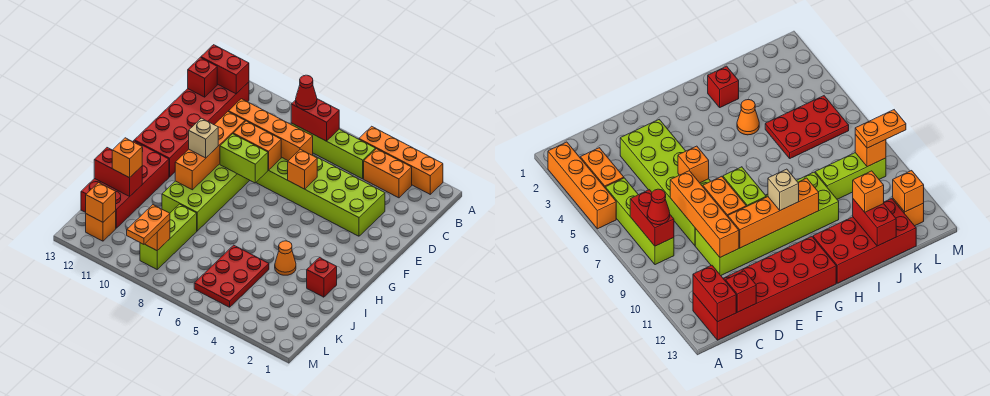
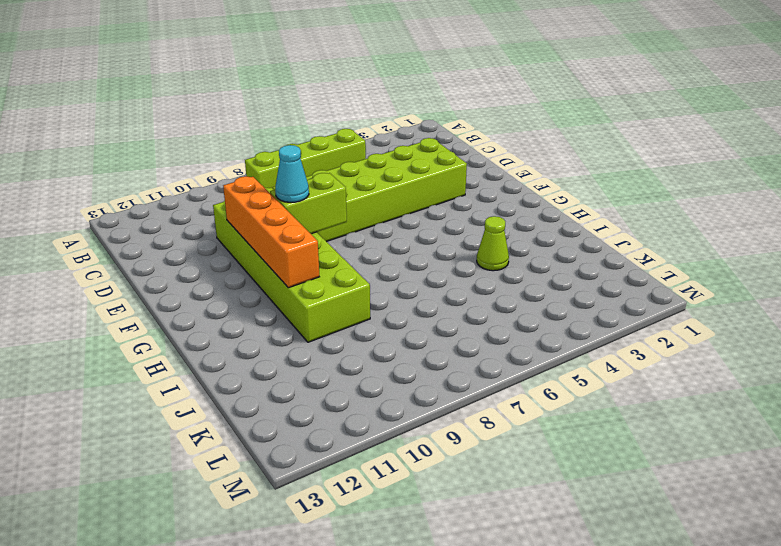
cyan 1x1 cone [275,145,309,202] -> none
lime 1x1 cone [477,216,509,271] -> orange 1x1 cone [275,241,296,275]
none -> orange 1x4 brick [359,126,443,194]
none -> orange 1x2 brick [364,149,412,198]
none -> red 2x6 brick [134,82,249,177]

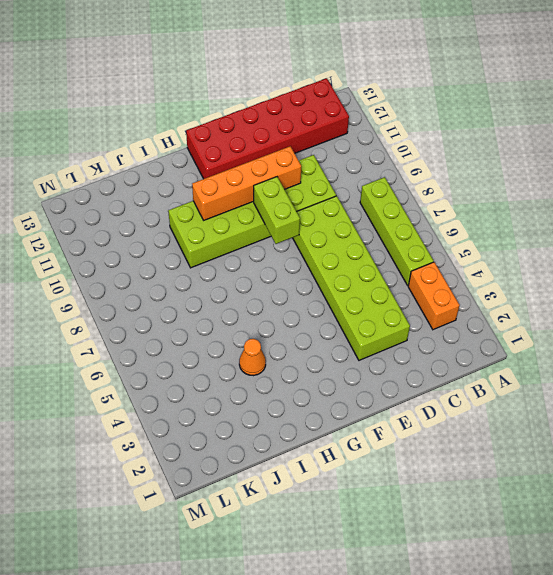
none -> orange 1x4 brick [359,126,443,194]
none -> red 2x4 brick [81,141,169,228]
none -> red 1x1 brick [307,257,337,297]

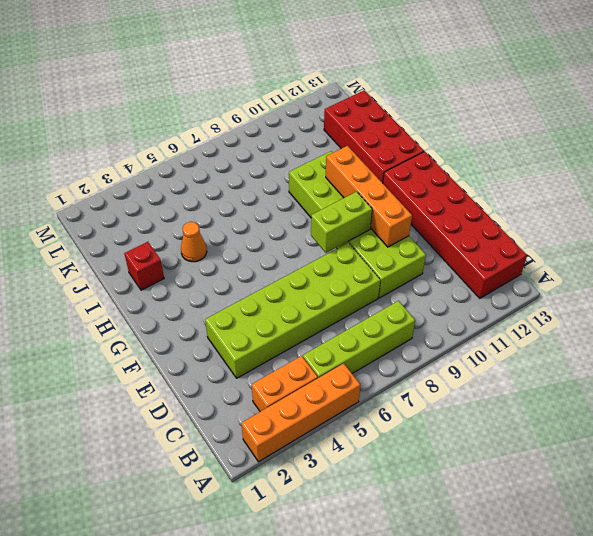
none -> red 2x3 plate [194,245,269,307]
none -> lime 1x3 brick [140,204,197,269]
none -> orange 1x1 brick [86,211,116,241]

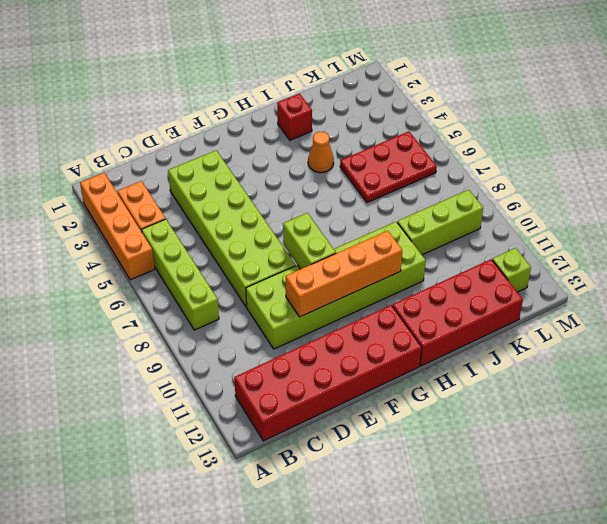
lime 1x1 brick [492,248,531,292] -> orange 1x1 brick [86,211,116,241]
none -> red 1x2 brick [291,99,339,141]
none -> red 1x2 brick [201,45,249,94]
none -> red 1x1 brick [188,58,217,97]

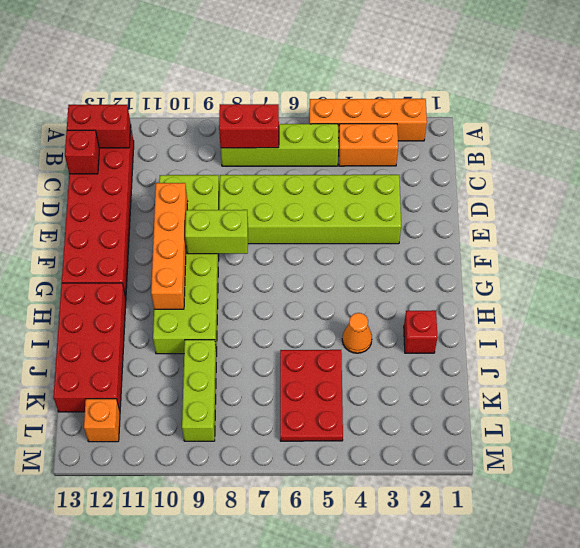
none -> orange 1x4 brick [229,99,313,161]
none -> orange 1x1 brick [288,149,317,189]
none -> orange 1x2 brick [233,121,281,170]

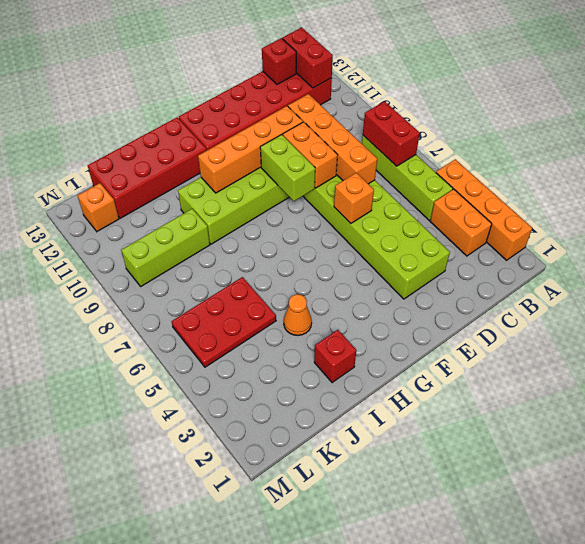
none -> red 1x2 brick [94,148,142,197]
none -> orange 1x1 brick [145,220,170,251]
none -> orange 1x1 brick [86,182,116,222]

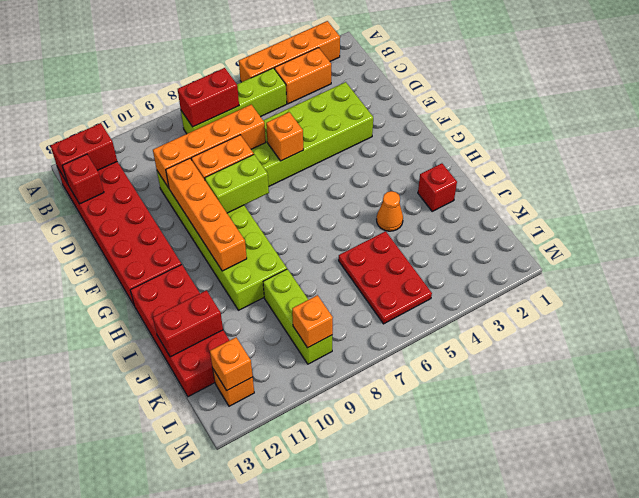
none -> red 1x1 cone [296,75,317,110]
none -> tan 1x1 brick [189,118,218,158]
none -> orange 1x1 brick [112,138,142,178]

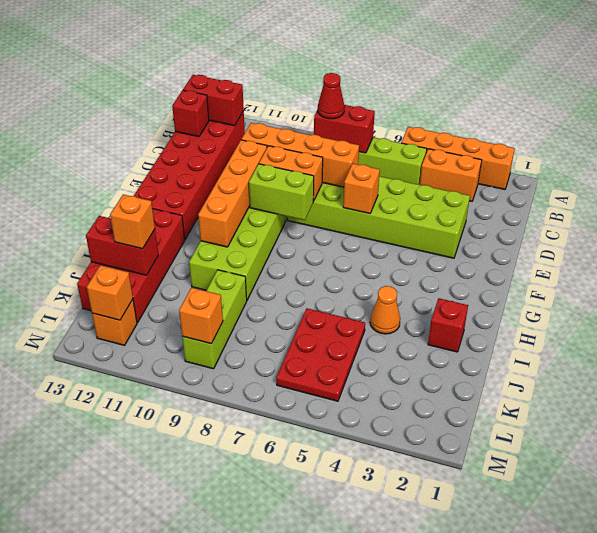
none -> tan 1x1 brick [189,118,218,158]
none -> orange 1x2 plate [127,205,170,244]

